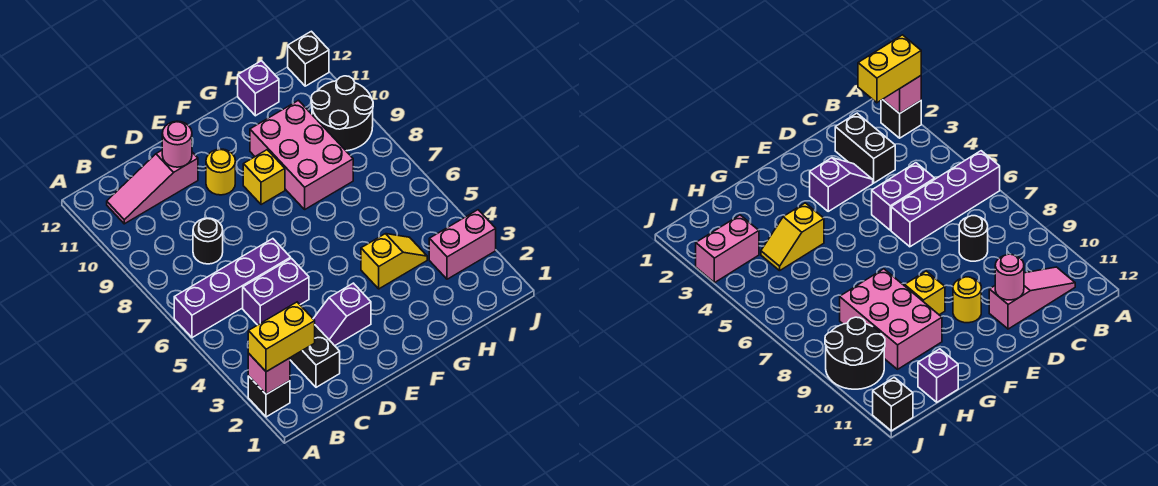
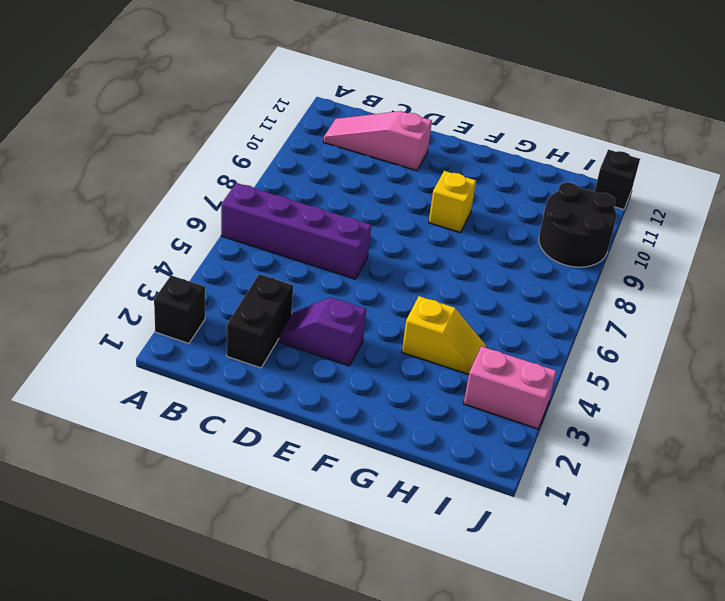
none -> purple 1x2 brick [243,258,309,325]
none -> black 1x1 round brick [193,218,223,264]
none -> yellow 1x1 round brick [206,149,235,195]

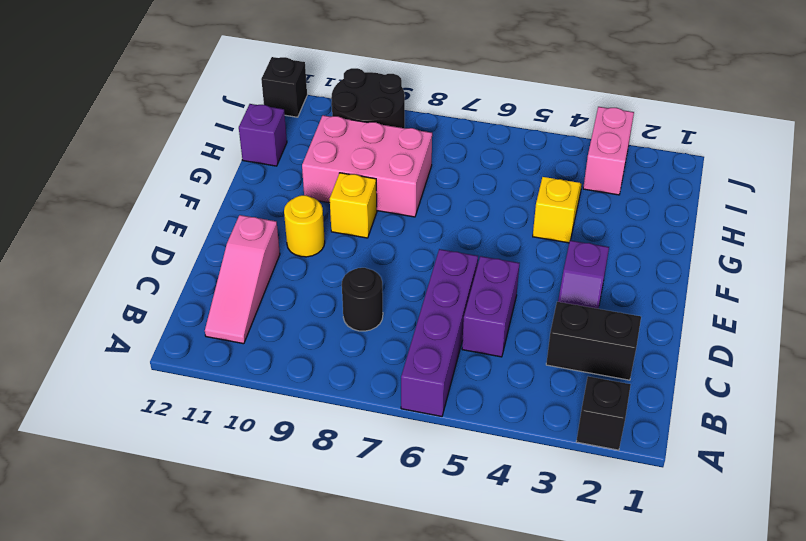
none -> pink 1x1 brick [248,354,290,394]
none -> pink 1x1 round brick [162,121,192,167]
none -> yellow 1x2 brick [248,302,315,372]

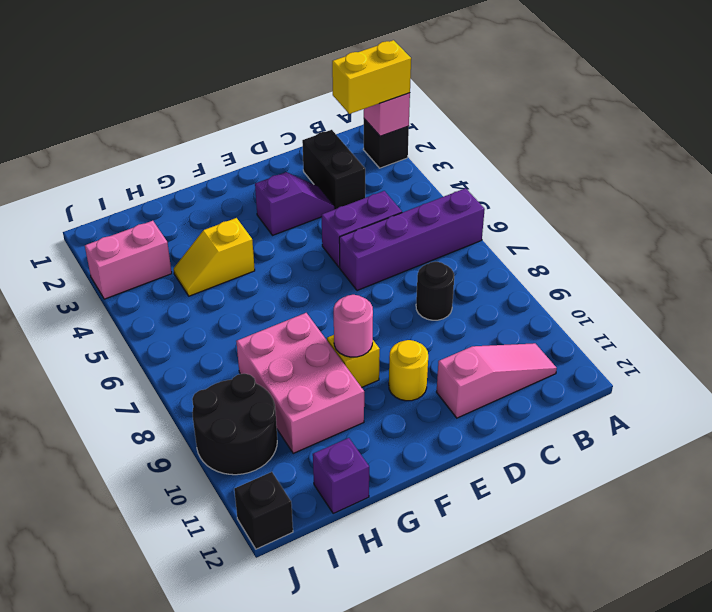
pink 1x1 round brick [334,295,373,357] -> pink 1x1 round brick moved to [162,121,192,167]

